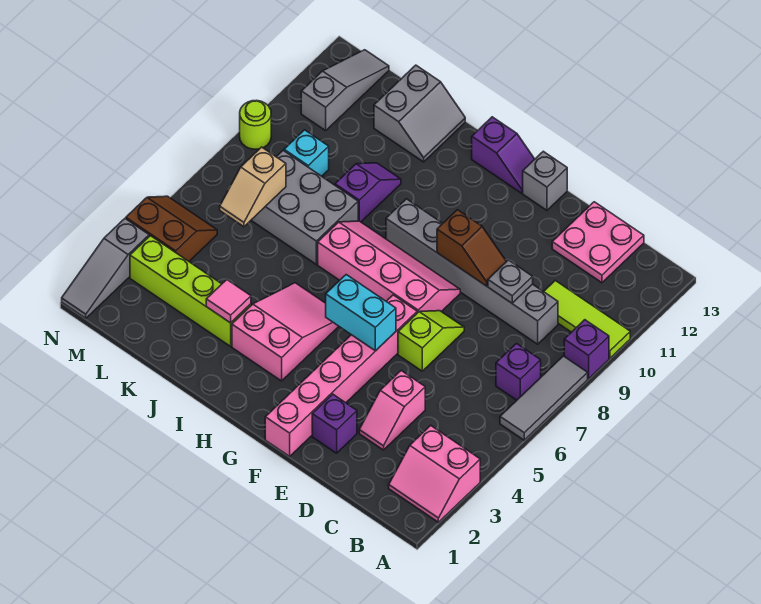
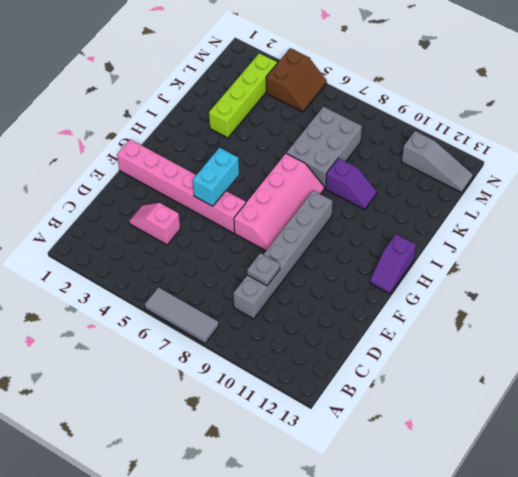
none -> pink 2x2 slope [389,425,480,522]
none -> purple 1x1 brick [564,320,609,379]
none -> lime 1x3 tile [544,281,630,358]

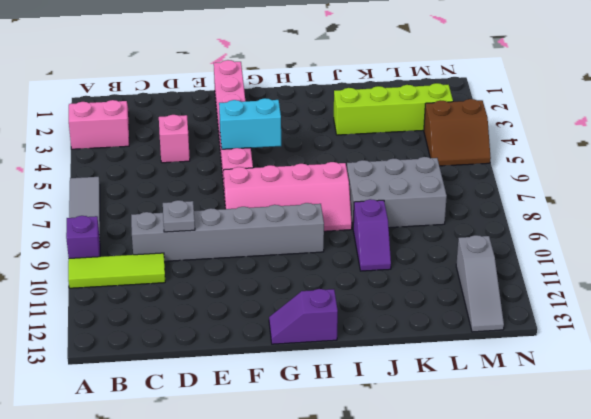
none -> purple 1x1 brick [496,344,541,400]
none -> pink 2x2 plate [552,202,644,283]
none -> purple 1x1 brick [312,394,357,453]

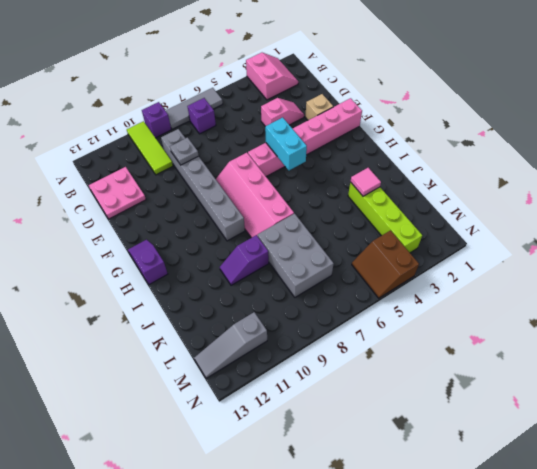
tan 1x1 brick [305,94,333,120] -> purple 1x1 brick [312,394,357,453]
none -> lime 1x2 slope [398,311,464,371]
none -> grey 1x1 brick [523,151,567,210]
none -> pink 2x3 slope [232,283,339,381]

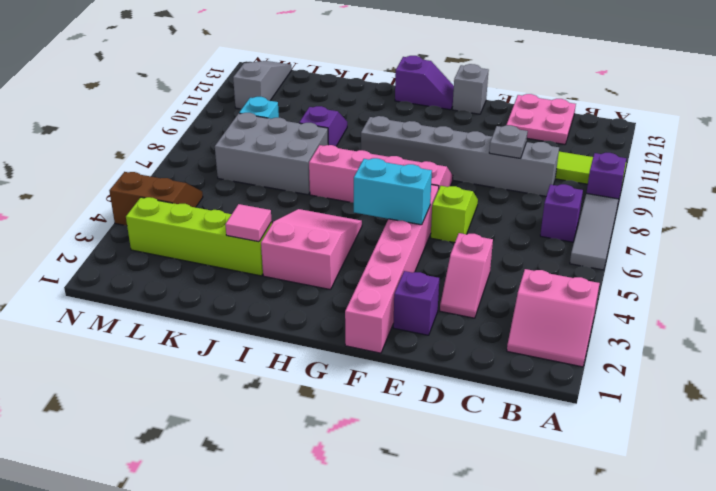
none -> grey 2x2 slope [374,65,465,162]
none -> grey 1x3 slope [62,219,149,318]
none -> lime 1x1 round brick [240,100,271,149]

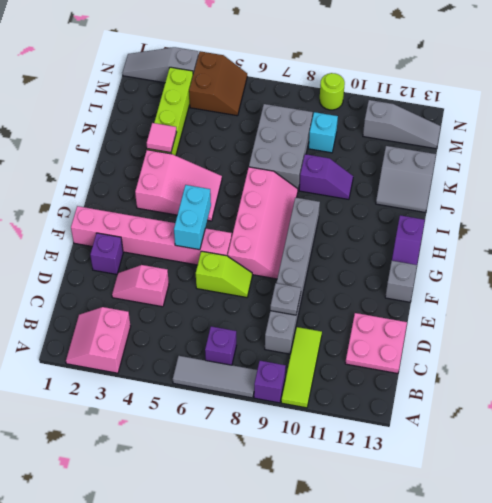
none -> brown 1x2 slope [437,210,507,286]
none -> tan 1x2 slope [220,147,286,227]

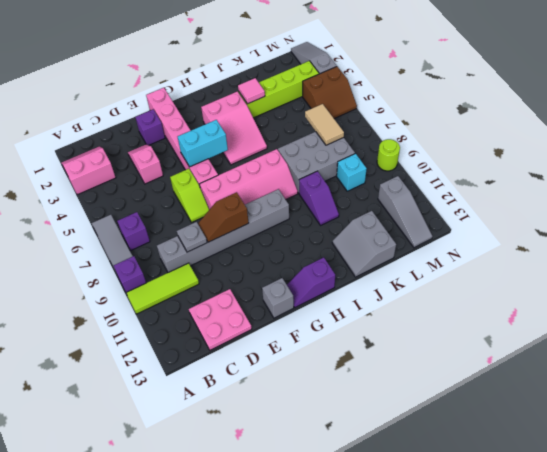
tan 1x2 tile [305,104,344,145] -> tan 1x2 slope [220,147,286,227]

